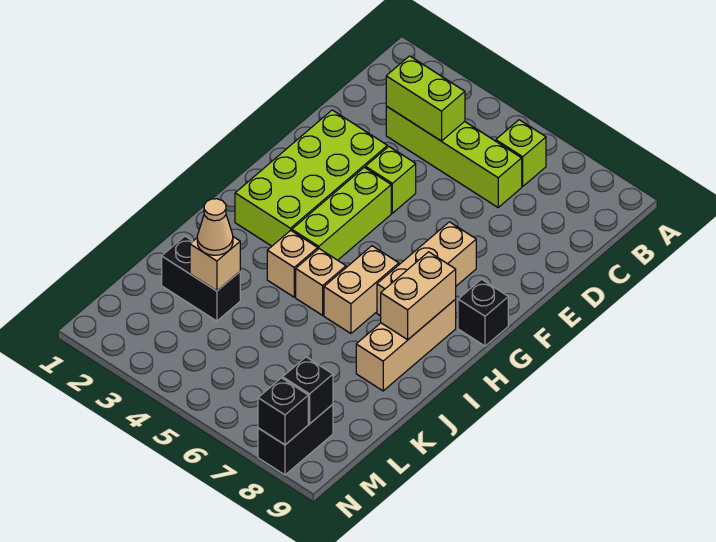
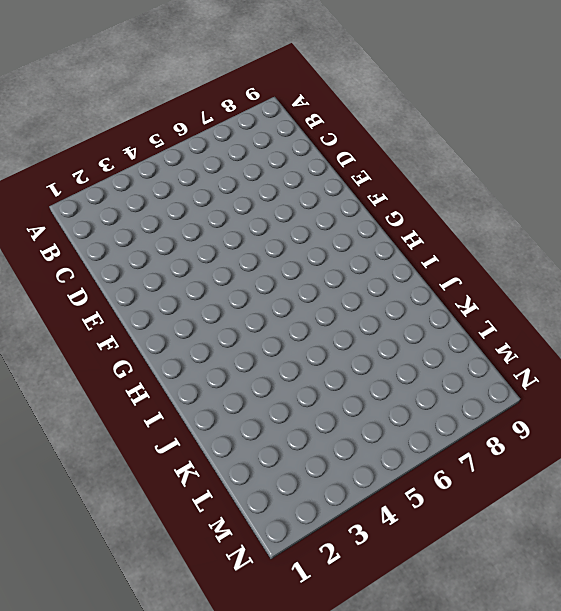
none -> lime 1x1 brick [496,120,546,186]
none -> lime 1x4 brick [386,106,522,207]
none -> lime 2x4 brick [235,110,387,246]

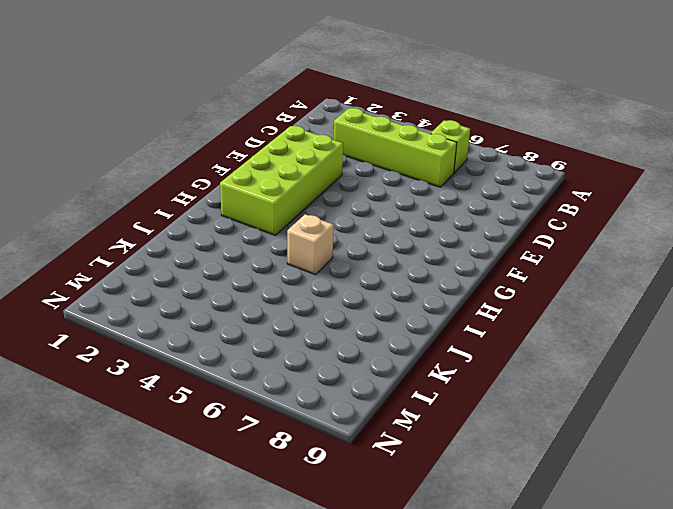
none -> lime 1x1 brick [365,147,416,213]
none -> lime 1x3 brick [292,167,391,260]
none -> tan 1x3 brick [377,222,476,316]

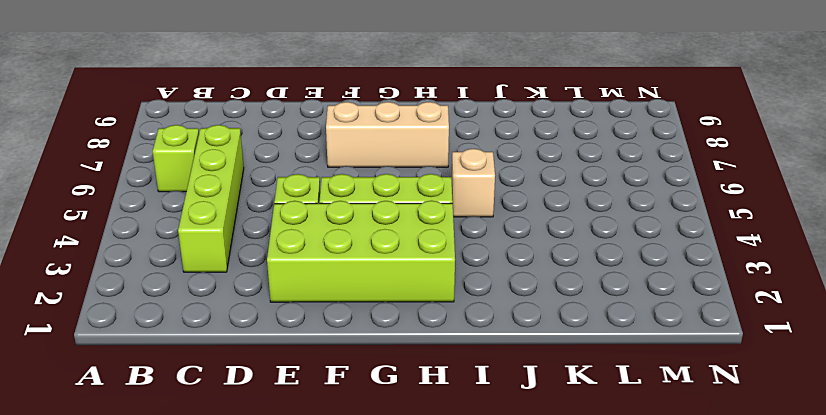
none -> black 1x1 brick [458,279,508,346]
none -> tan 1x2 brick [324,246,399,333]
none -> tan 1x3 brick [356,300,456,391]

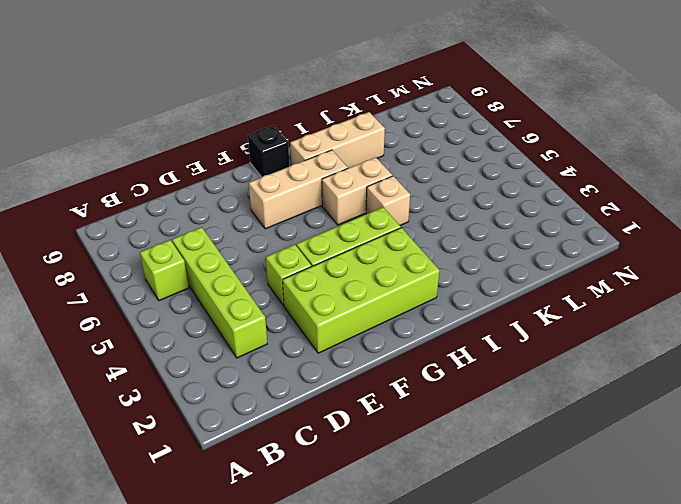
none -> tan 1x1 brick [267,230,318,297]
none -> black 1x2 brick [162,236,240,321]
none -> black 1x2 brick [258,404,333,475]

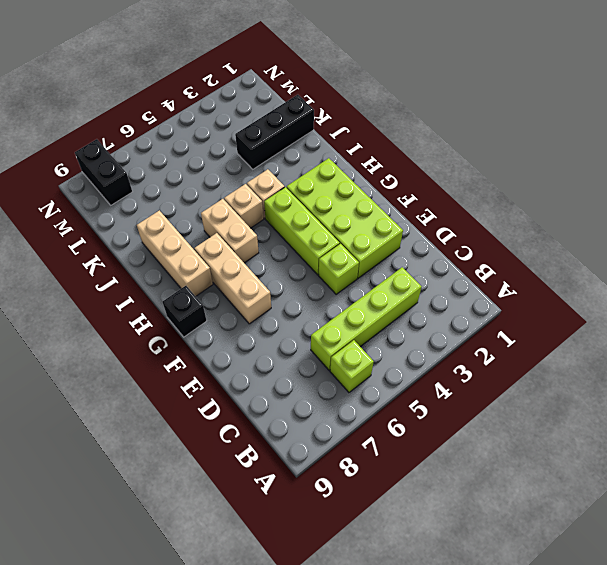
black 1x3 brick [235,95,314,169] -> black 1x2 brick [162,236,240,321]
none -> lime 1x2 brick [386,56,465,141]
none -> tan 1x2 brick [381,252,456,340]
none -> tan 1x1 brick [190,237,240,291]

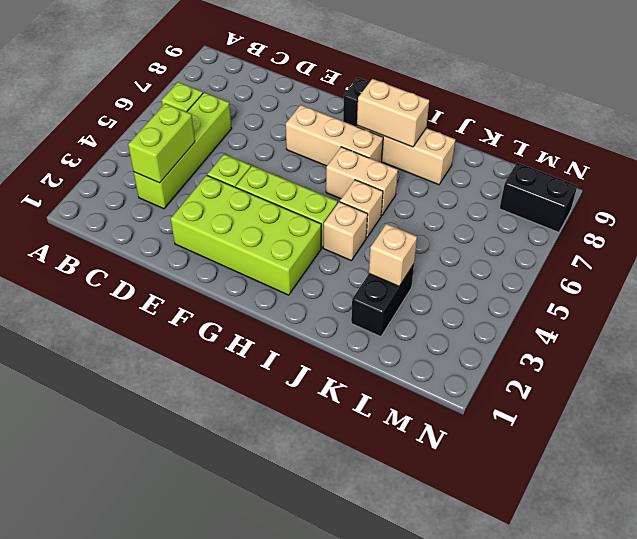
none -> black 1x1 brick [283,357,333,424]
none -> black 1x1 brick [258,378,308,445]
none -> tan 1x1 cone [197,199,233,255]

